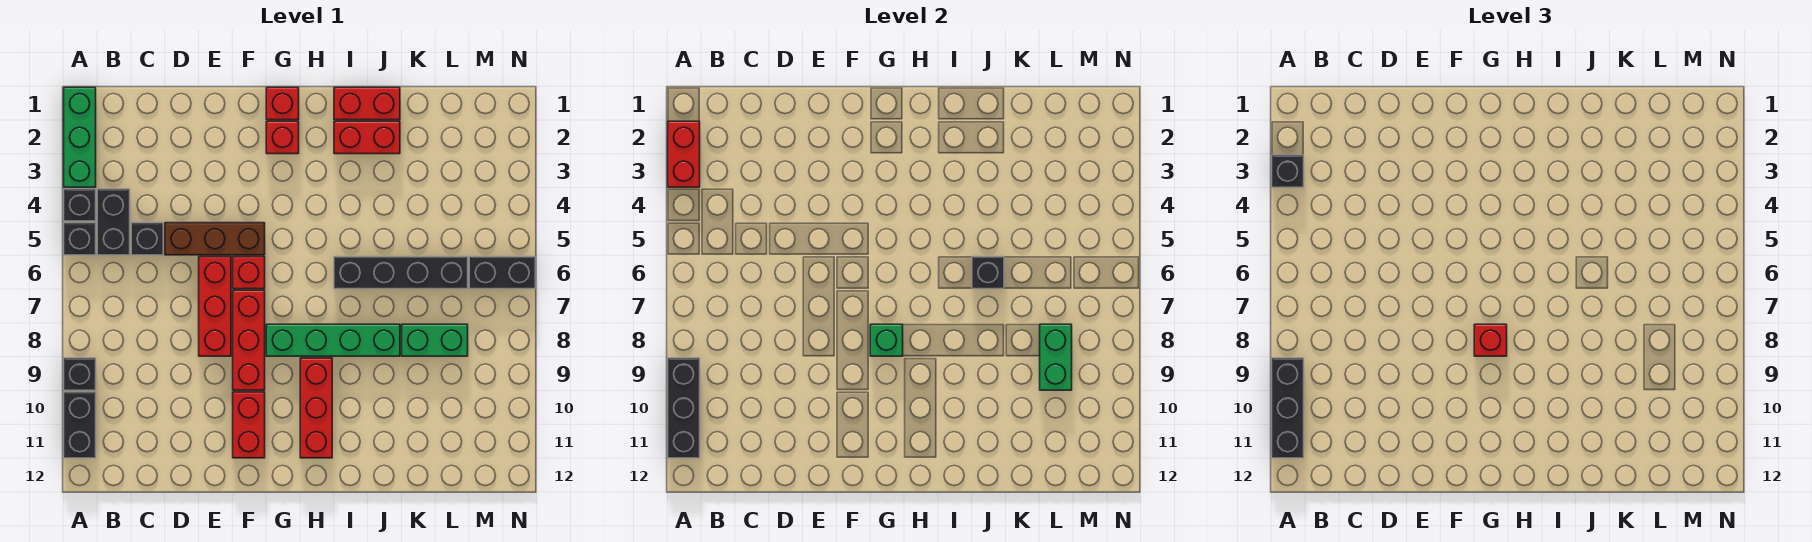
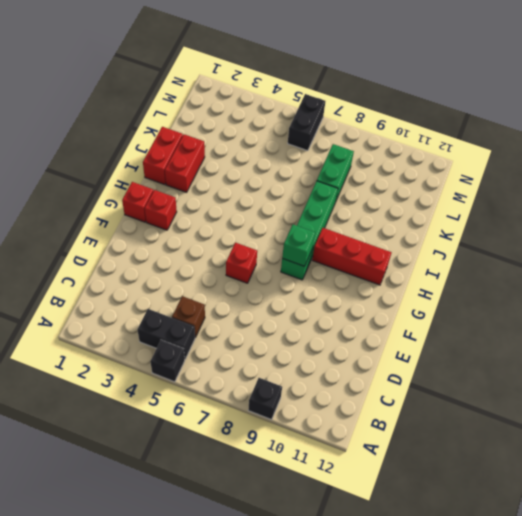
brown 1x1 brick [172,296,205,337] -> black 1x1 brick [131,223,163,255]
none -> green 1x3 brick [64,87,96,187]
none -> black 1x1 brick [64,189,96,221]
none -> black 1x2 brick [64,392,96,458]

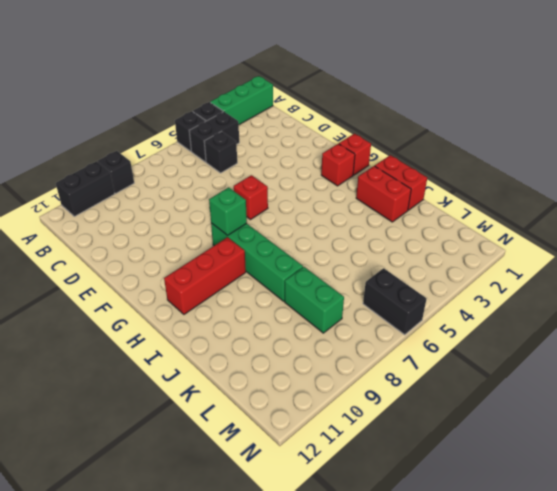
none -> brown 1x3 brick [165,223,265,255]
none -> red 1x3 brick [199,257,231,356]
none -> red 1x3 brick [233,290,265,390]

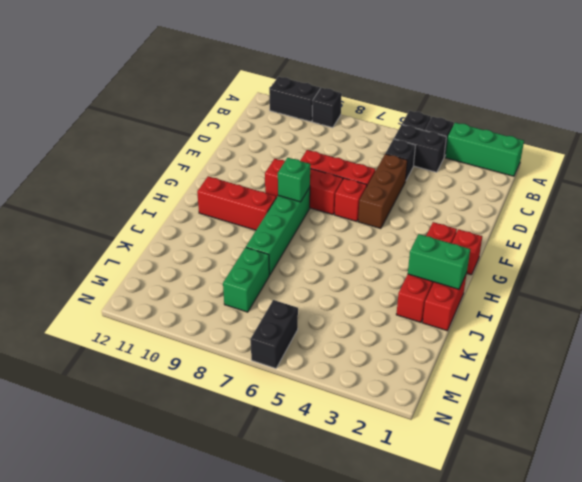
green 1x2 brick [408,234,470,289] -> green 1x2 brick moved to [1040,324,1072,390]
none -> red 1x2 brick [233,392,265,458]
none -> black 1x4 brick [334,257,468,289]
none -> red 1x2 brick [668,121,700,187]

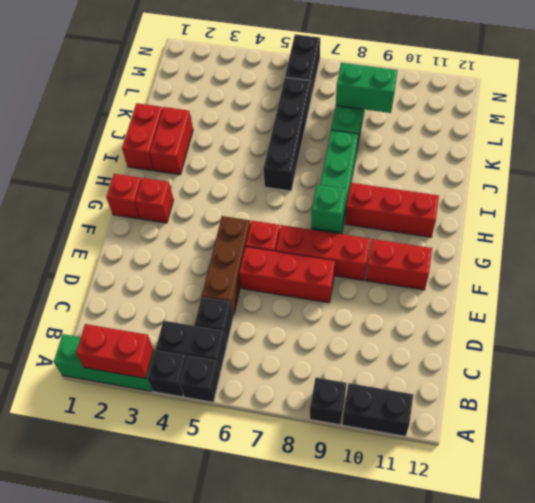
none -> black 1x3 brick [668,358,700,458]
none -> black 1x1 brick [972,257,1004,289]
none -> black 1x1 brick [1272,155,1304,187]

